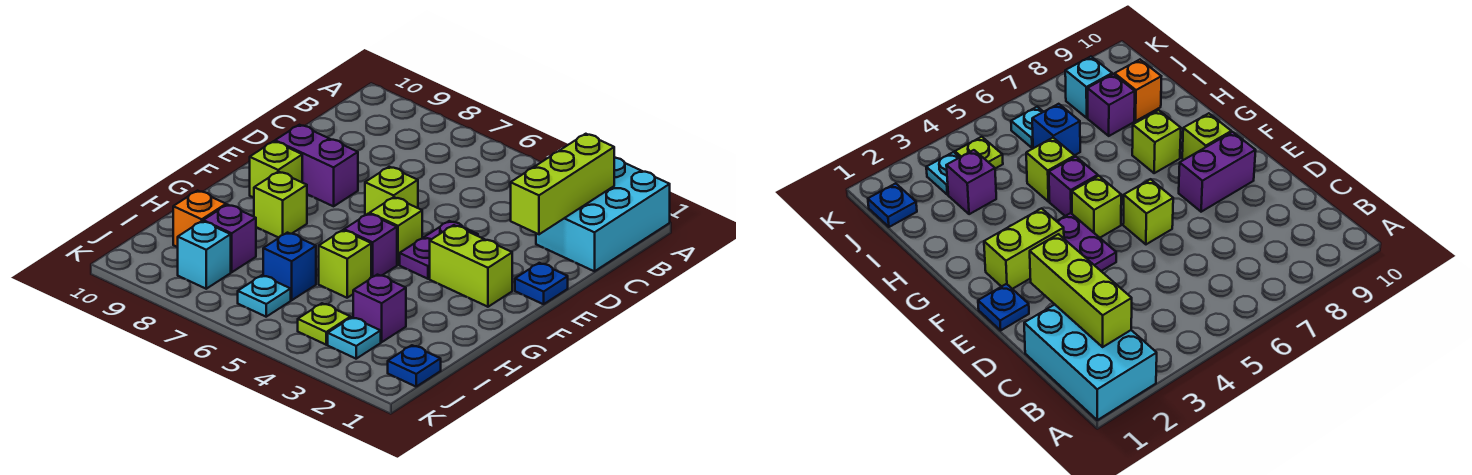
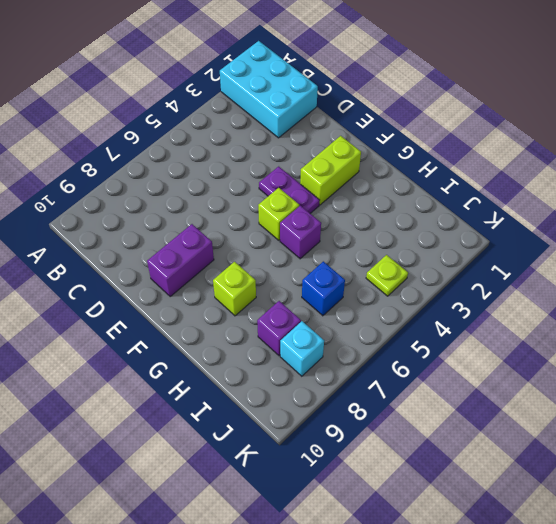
none -> blue 1x1 plate [515,263,568,304]
none -> lime 1x1 brick [365,167,418,215]
none -> lime 1x1 brick [250,141,302,198]

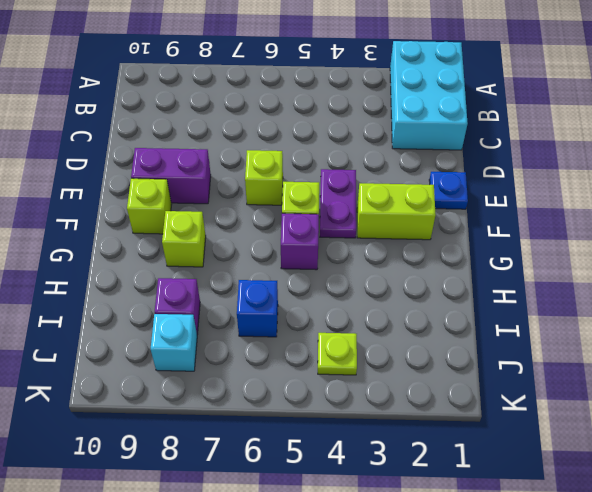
none -> lime 1x1 brick [319,230,371,298]
none -> purple 1x1 brick [353,275,406,342]
none -> orange 1x1 brick [173,191,226,247]

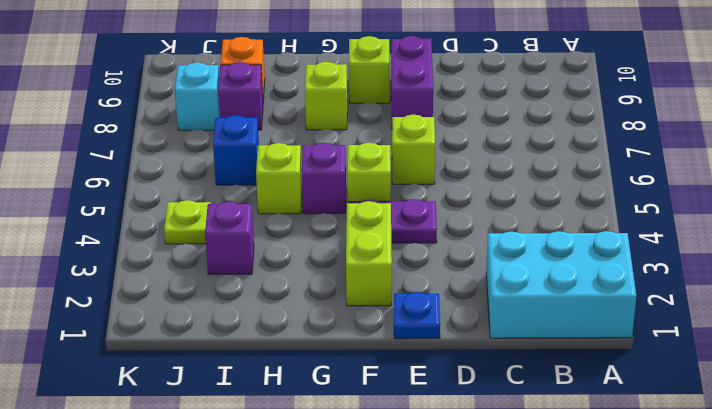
none -> blue 1x1 plate [388,345,441,387]
none -> cyan 1x1 plate [328,317,381,359]
none -> cyan 1x1 plate [238,275,291,317]

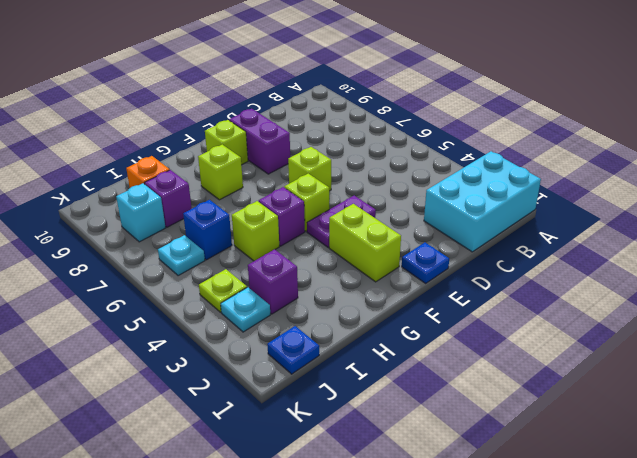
none -> lime 1x3 brick [511,134,614,234]

